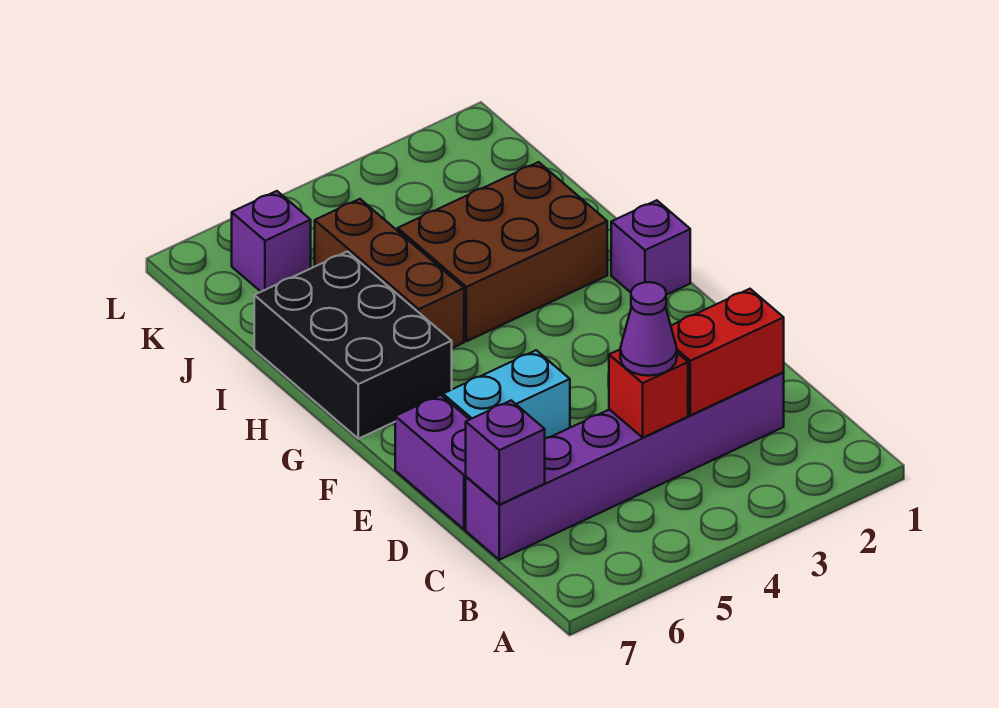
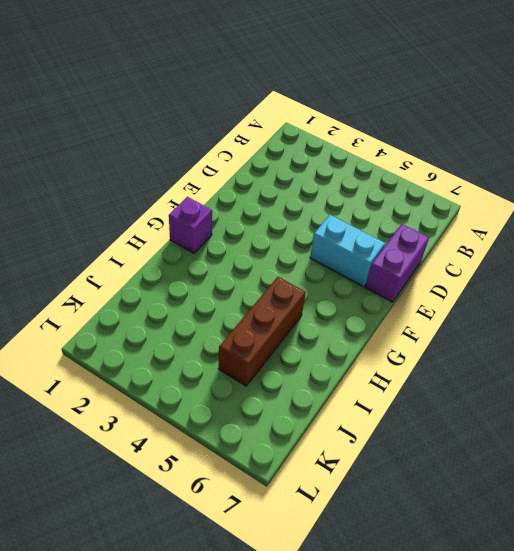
none -> purple 1x6 brick [466,372,784,560]
none -> black 2x3 brick [254,252,452,439]
none -> brown 2x3 brick [398,162,607,341]

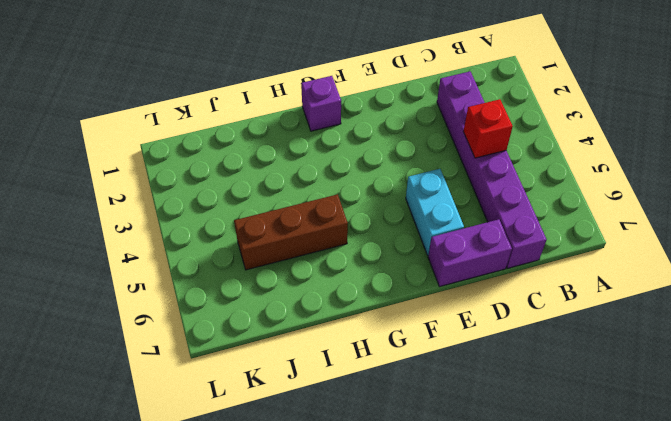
none -> black 2x3 brick [254,252,452,439]
none -> brown 2x3 brick [398,162,607,341]
none -> purple 1x1 brick [232,191,311,292]

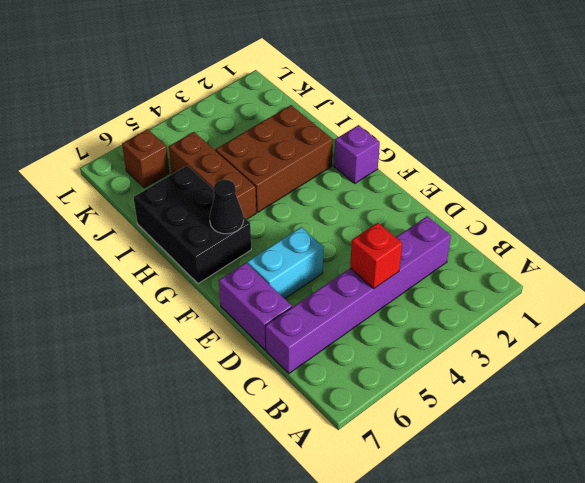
black 1x1 cone [210,180,243,234] -> none
brown 1x1 brick [122,129,169,188] -> purple 1x1 brick [232,191,311,292]
none -> red 1x2 brick [671,289,784,415]
none -> purple 1x1 brick [466,400,545,505]
none -> purple 1x1 cone [620,282,677,376]

